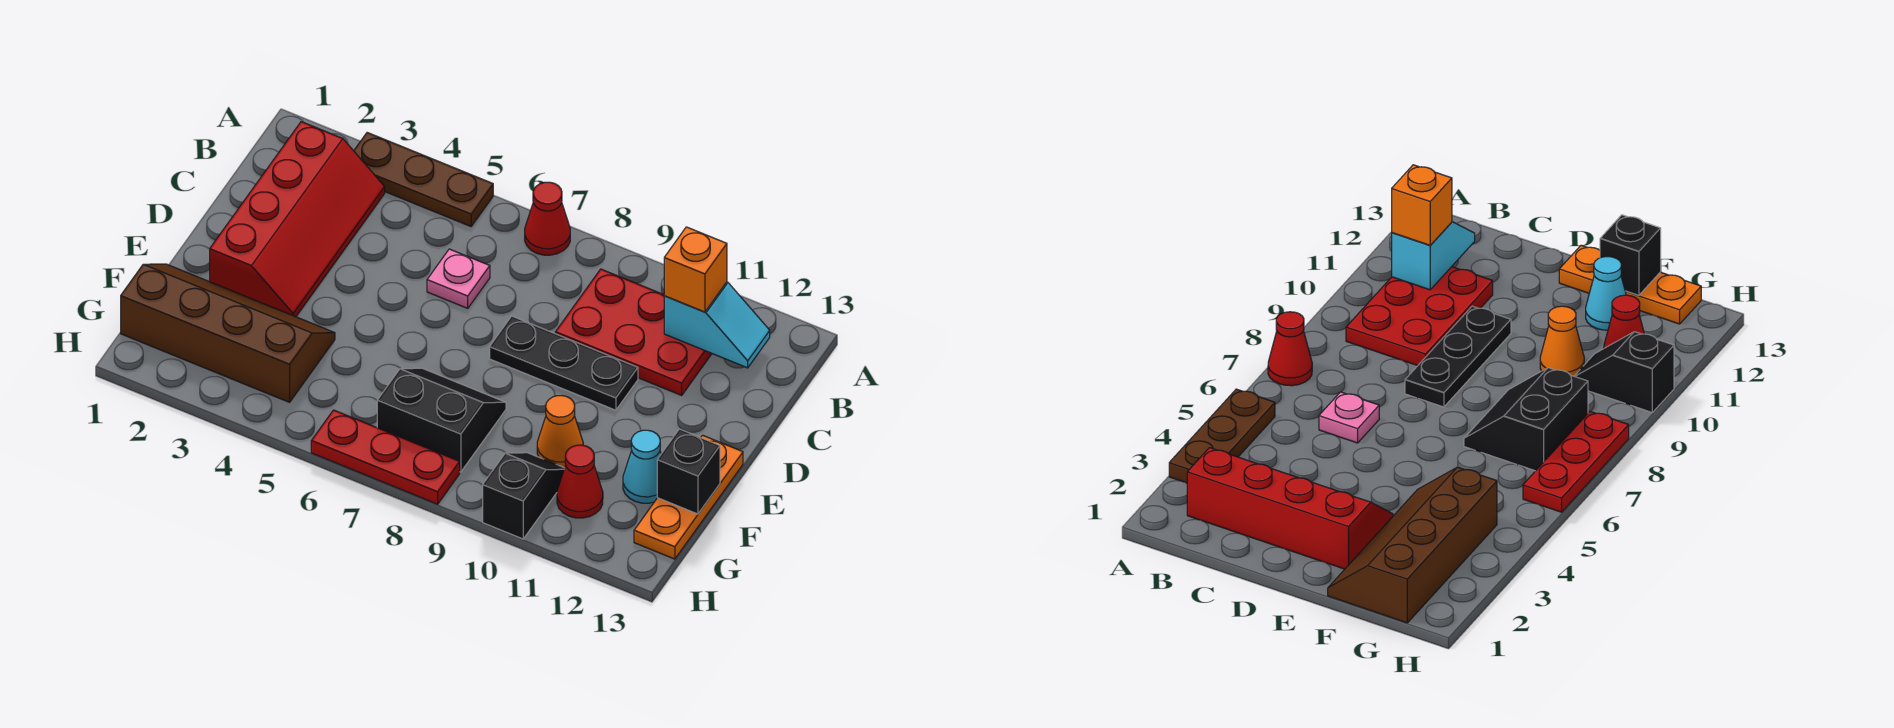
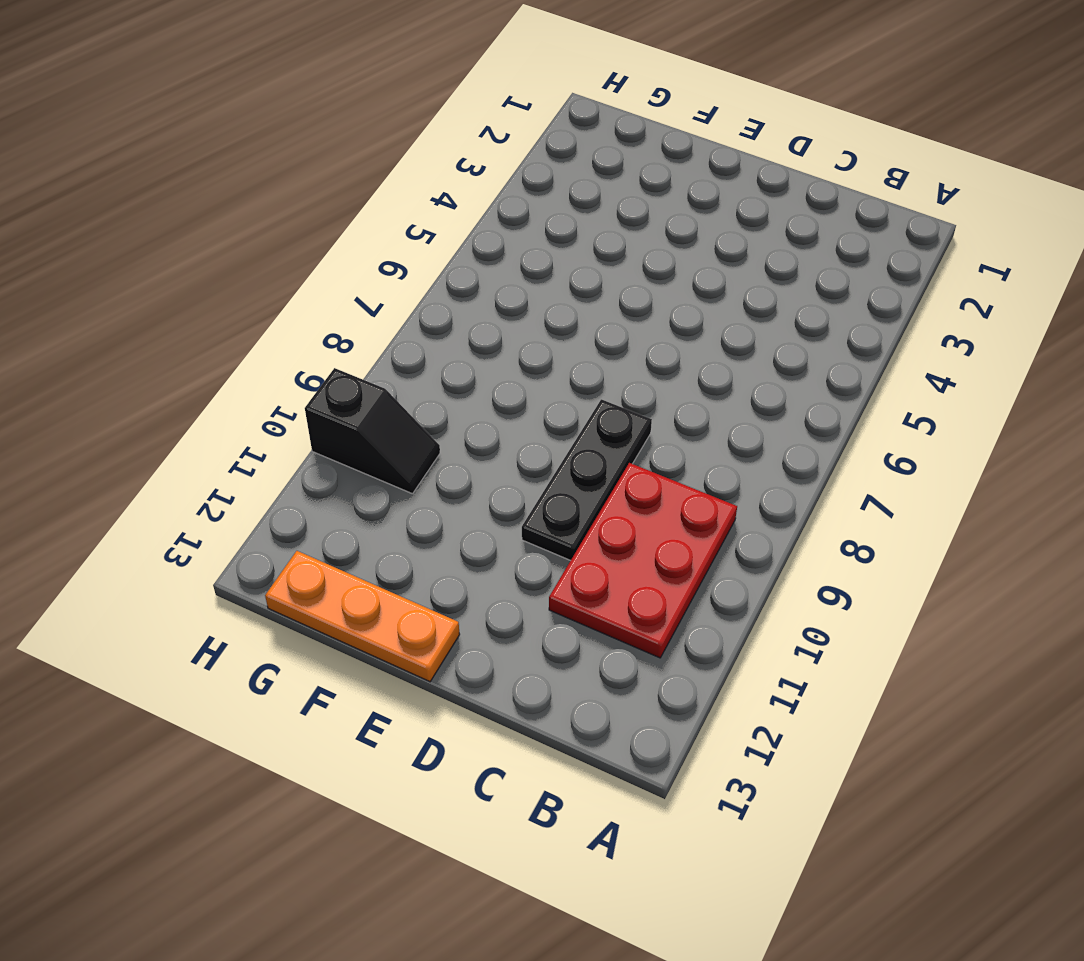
none -> brown 1x3 plate [354,133,493,226]
none -> red 1x1 cone [525,182,570,255]
none -> red 2x4 slope [210,122,385,317]

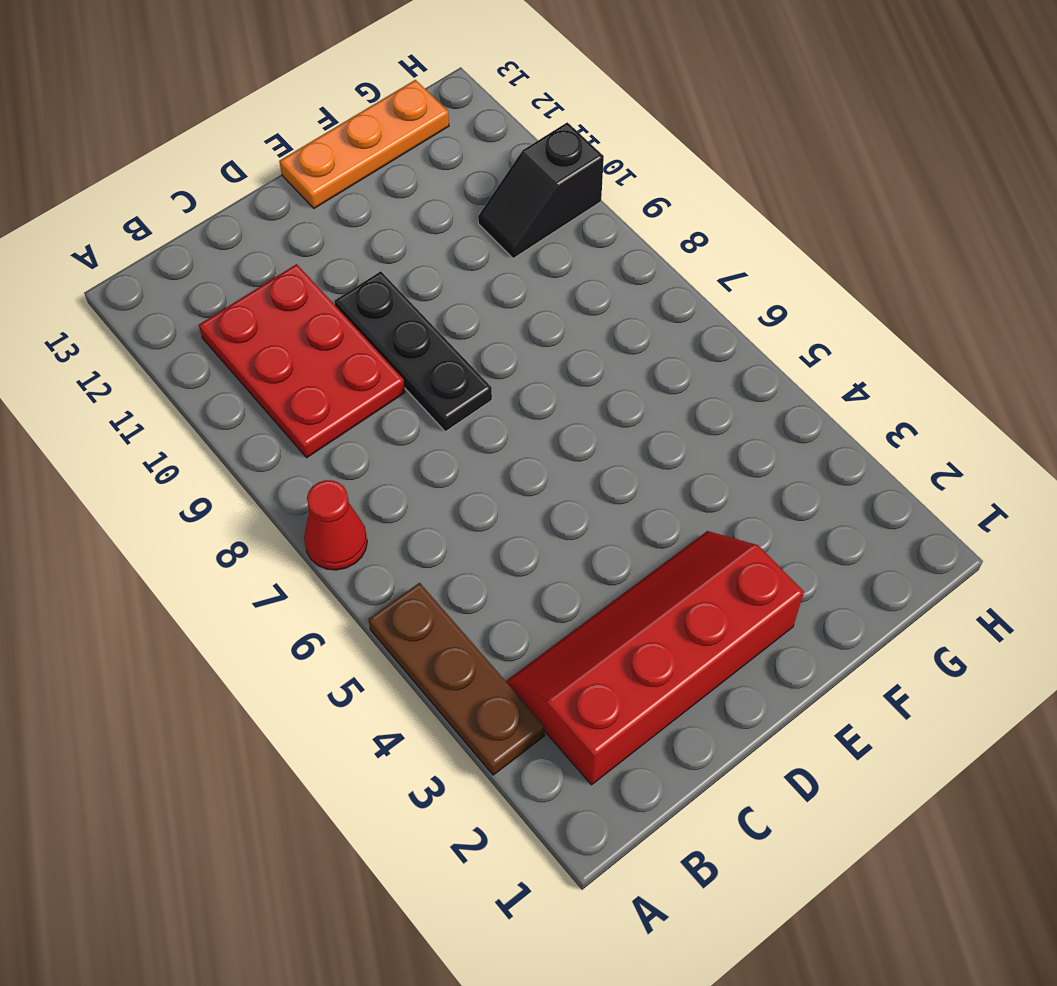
none -> pink 1x1 plate [427,249,490,308]
none -> brown 2x4 slope [121,264,335,402]
none -> black 2x2 slope [377,368,506,472]

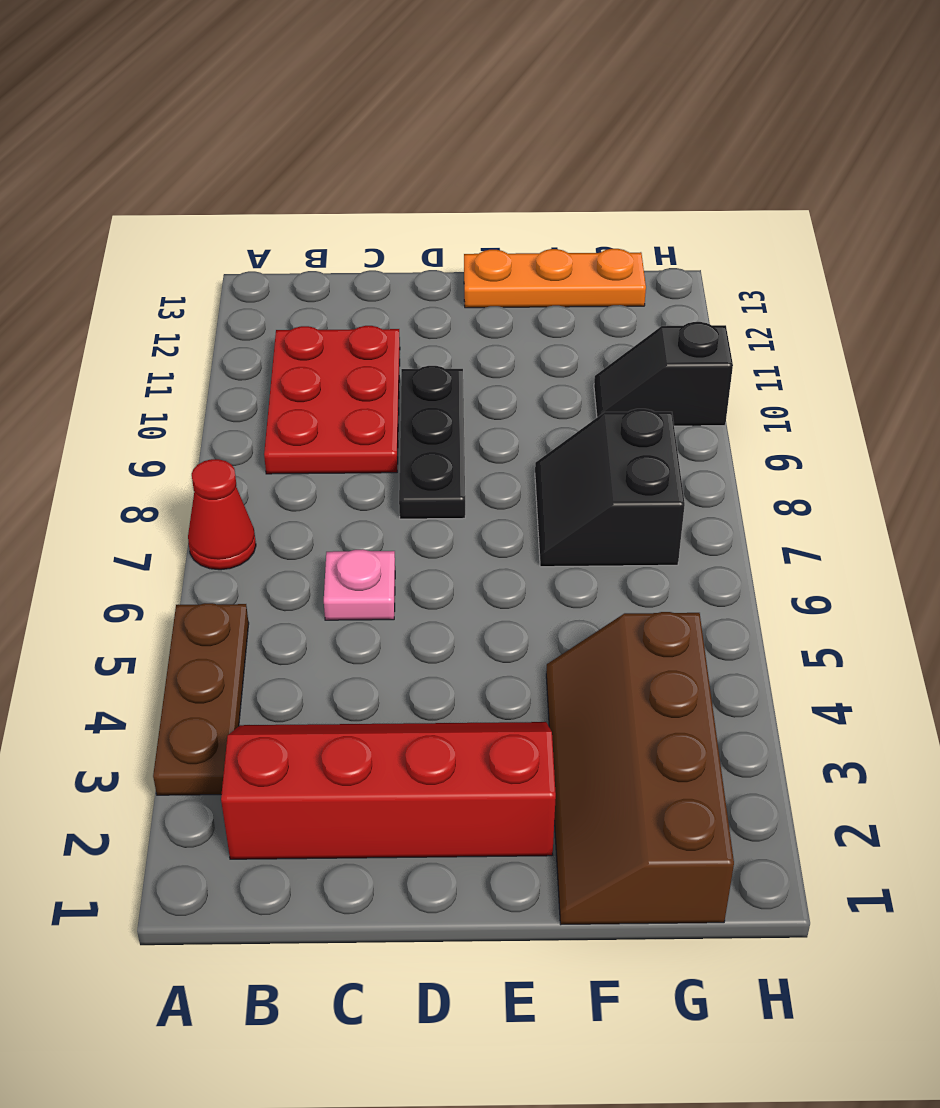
none -> orange 1x1 cone [537,396,583,468]
none -> cyan 1x1 cone [623,430,661,503]
none -> red 1x1 cone [557,445,603,518]

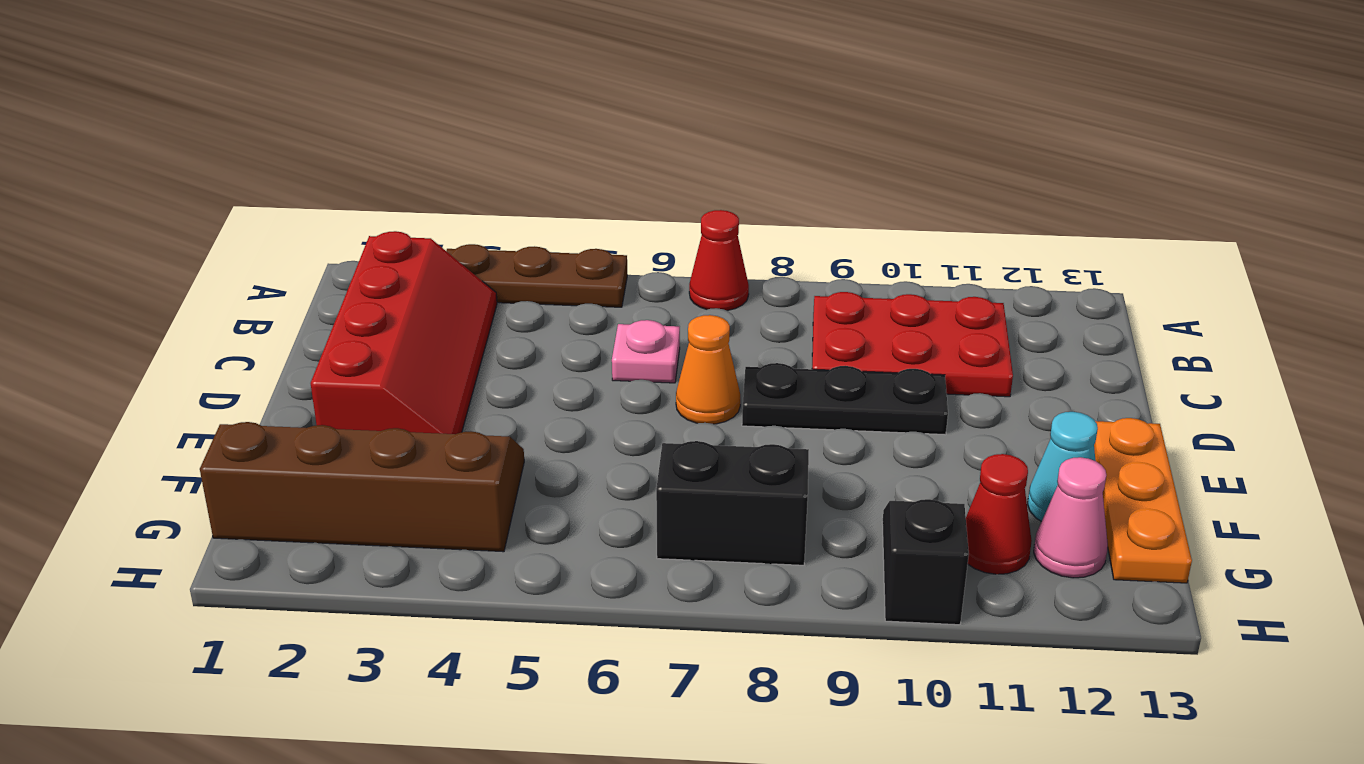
orange 1x1 cone [676,315,740,424] -> orange 1x1 cone moved to [537,396,583,468]
pink 1x1 cone [1034,457,1108,578] -> none
none -> red 1x3 plate [311,410,460,504]
none -> cyan 1x2 slope [664,282,770,368]
none -> black 1x1 brick [657,429,720,514]

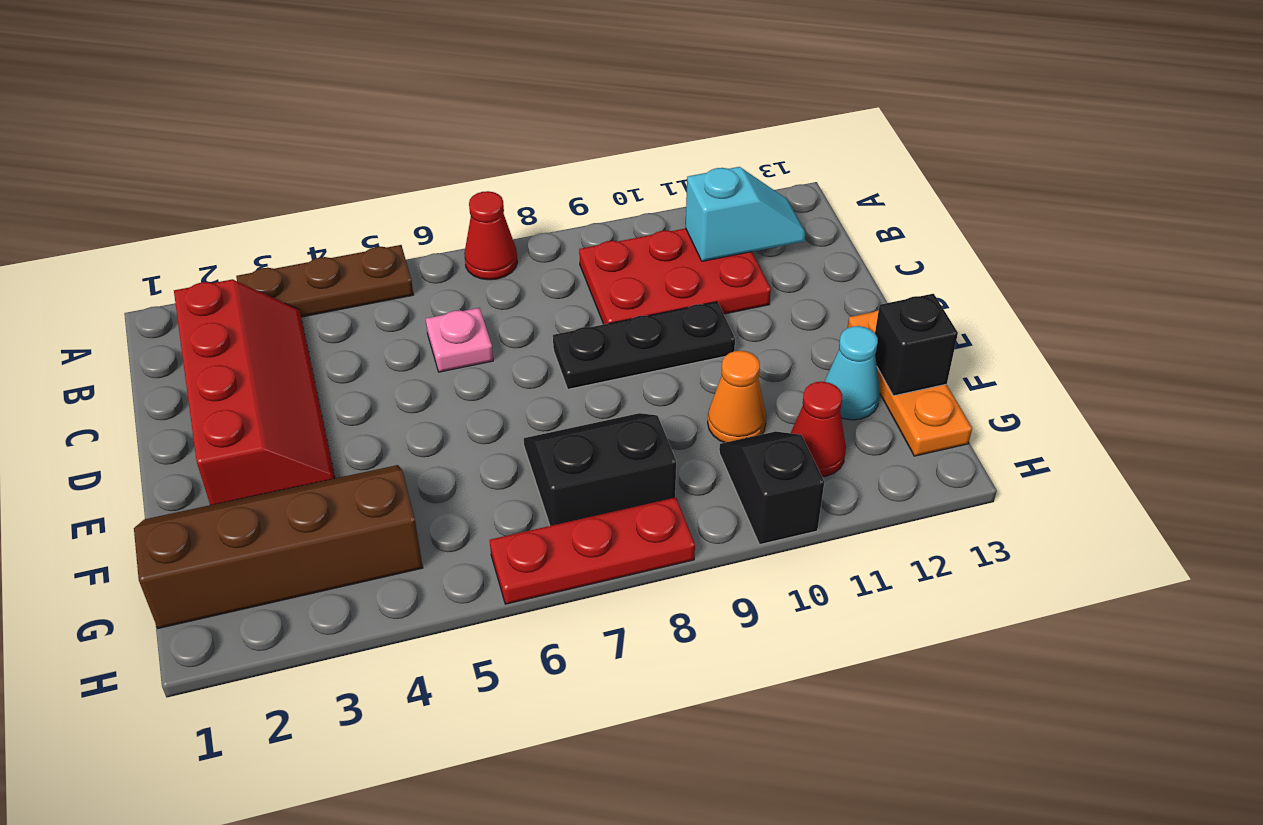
none -> orange 1x1 brick [664,227,727,312]

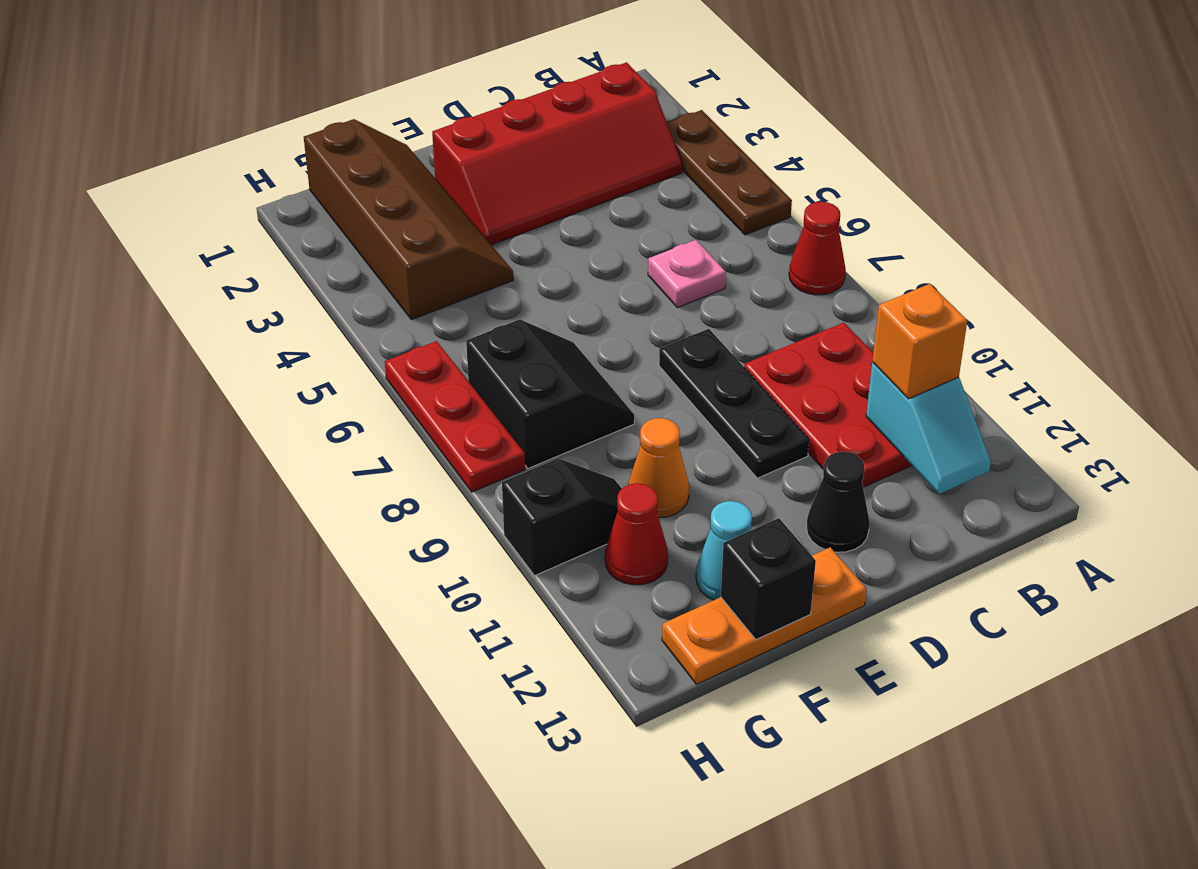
black 1x1 cone [807,452,870,552] -> none

